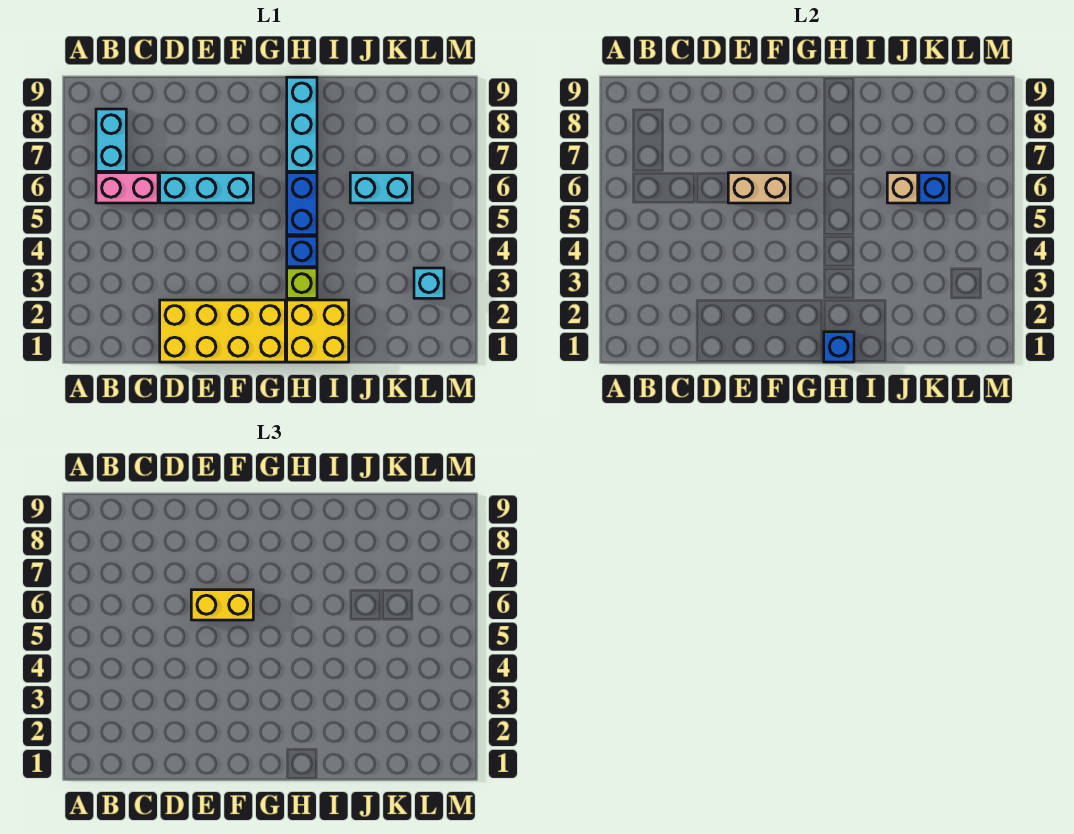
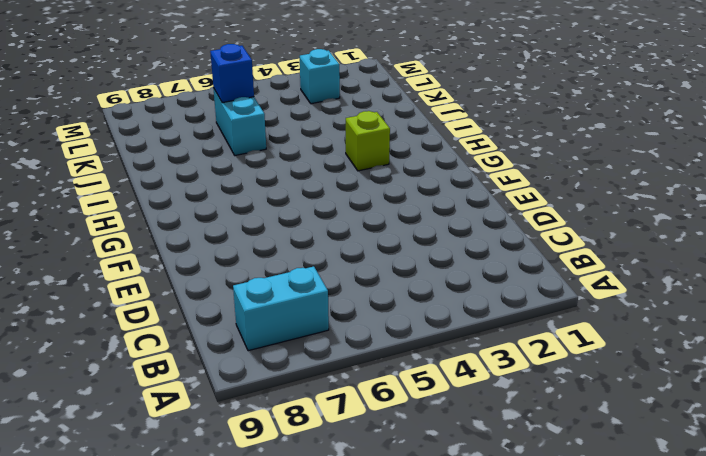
none -> pink 1x2 brick [96,173,158,203]
none -> yellow 2x4 brick [160,300,285,362]
none -> cyan 1x3 brick [160,173,253,203]

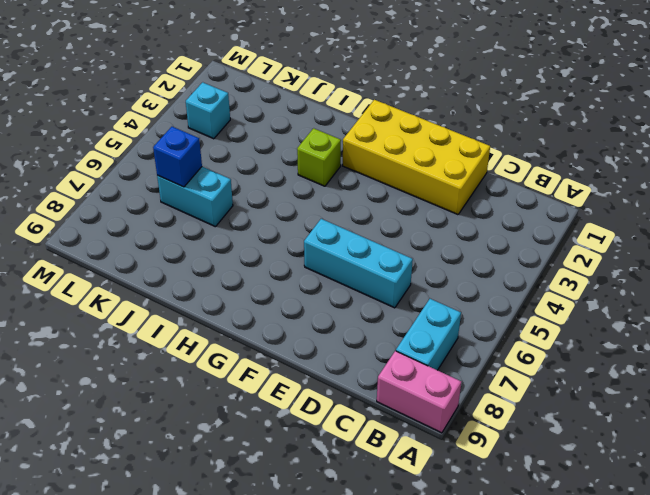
pink 1x2 brick [377,351,461,433] -> pink 1x2 brick moved to [96,173,158,203]
none -> yellow 2x2 brick [287,300,349,362]
none -> blue 1x1 brick [287,236,317,267]
none -> blue 1x2 brick [287,173,317,235]

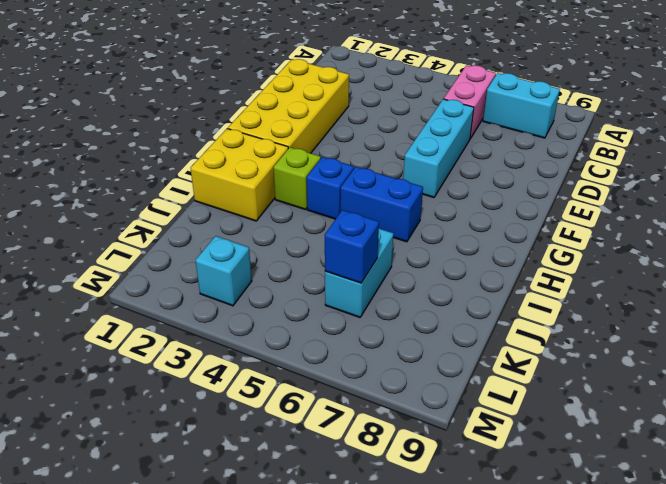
none -> cyan 1x3 brick [287,77,317,171]
none -> tan 1x2 brick [728,173,790,203]
none -> blue 1x1 brick [824,332,854,362]

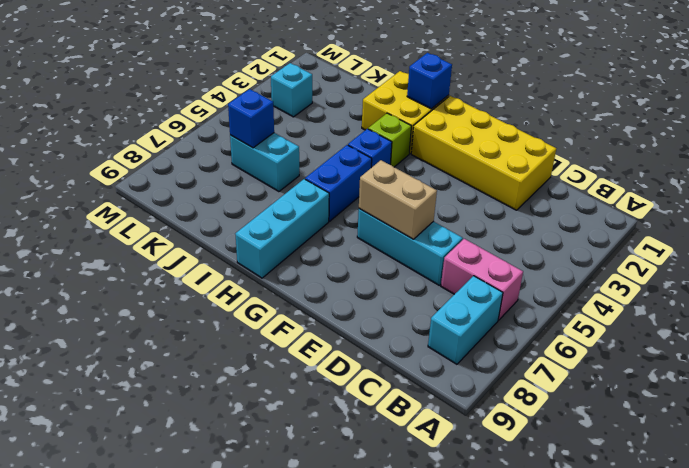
none -> tan 1x1 brick [887,173,918,203]
none -> yellow 1x2 brick [191,590,253,620]

